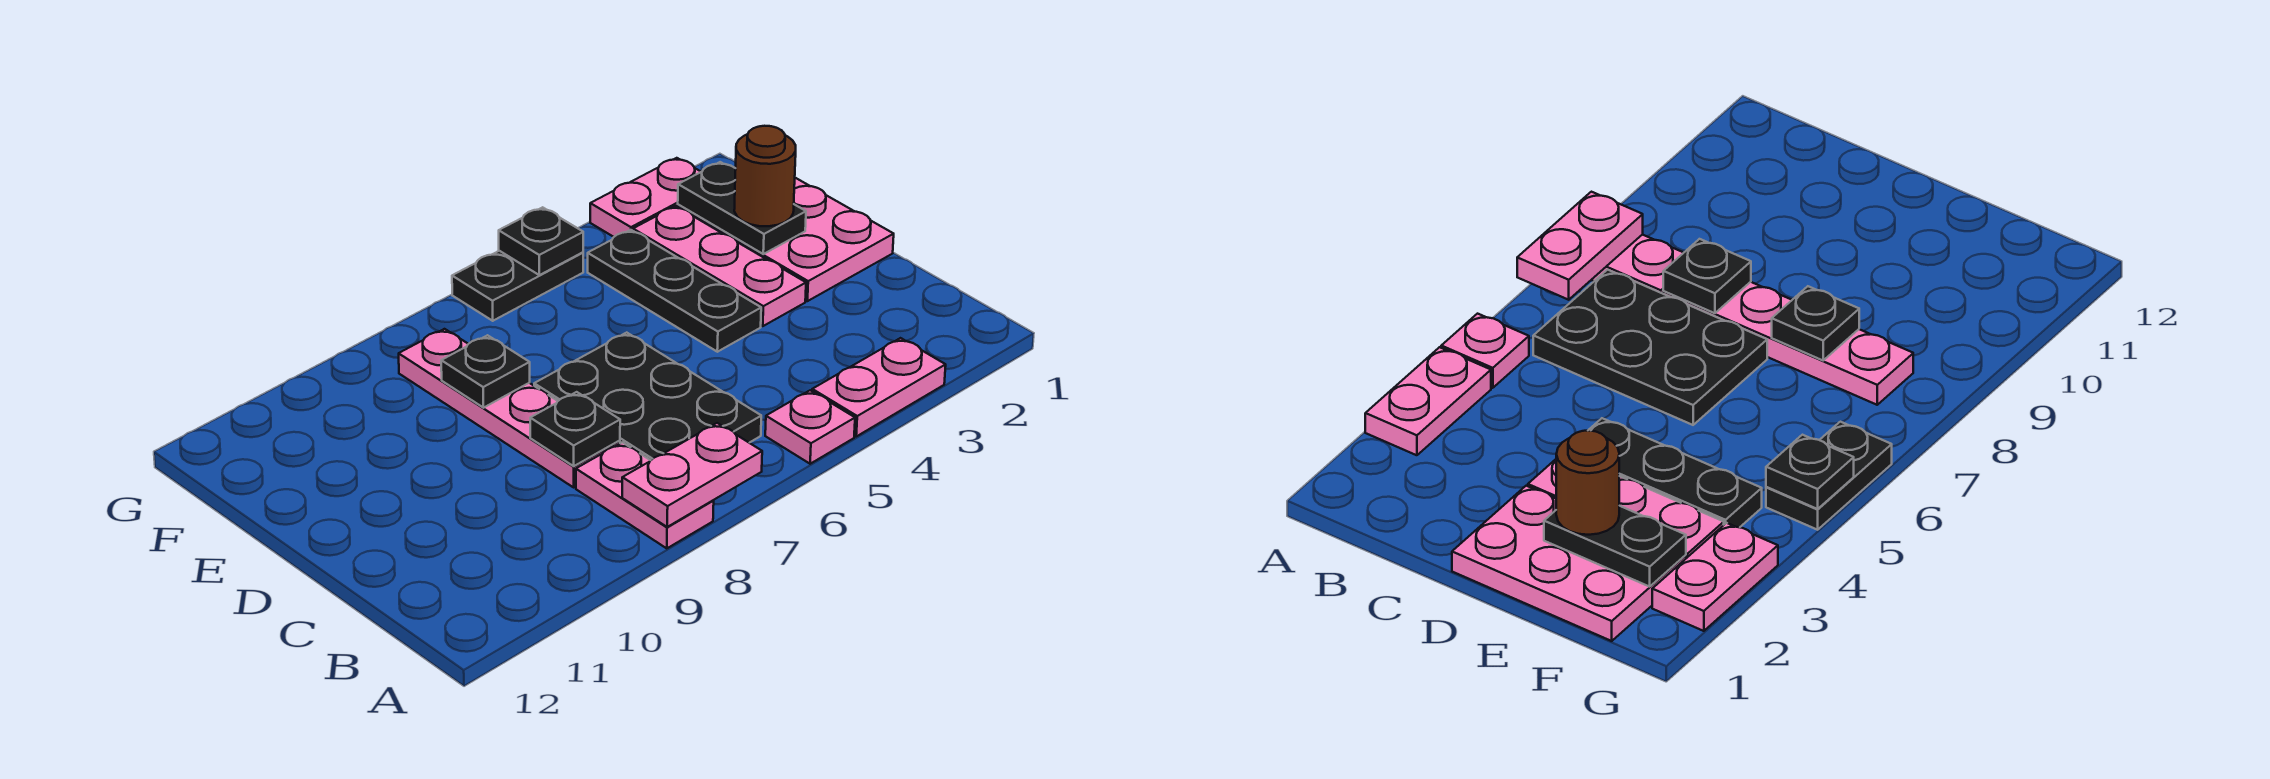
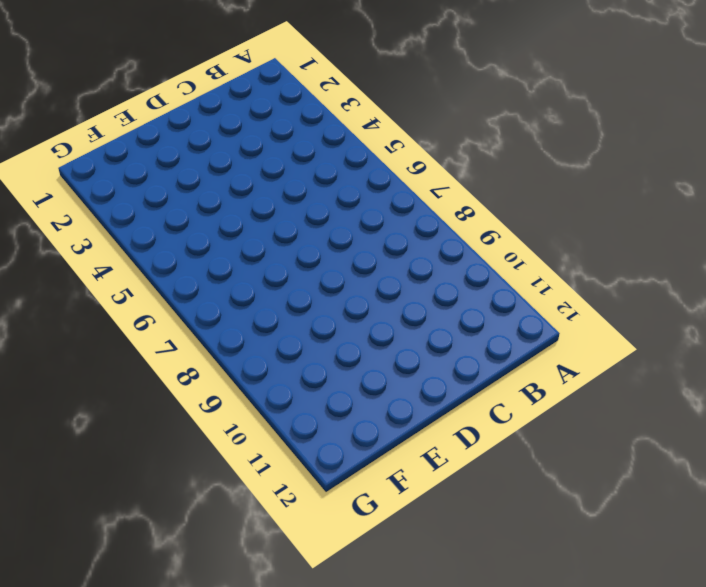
none -> pink 1x2 plate [812,338,946,436]
none -> pink 1x1 plate [765,390,855,464]
none -> pink 1x2 plate [576,442,714,548]

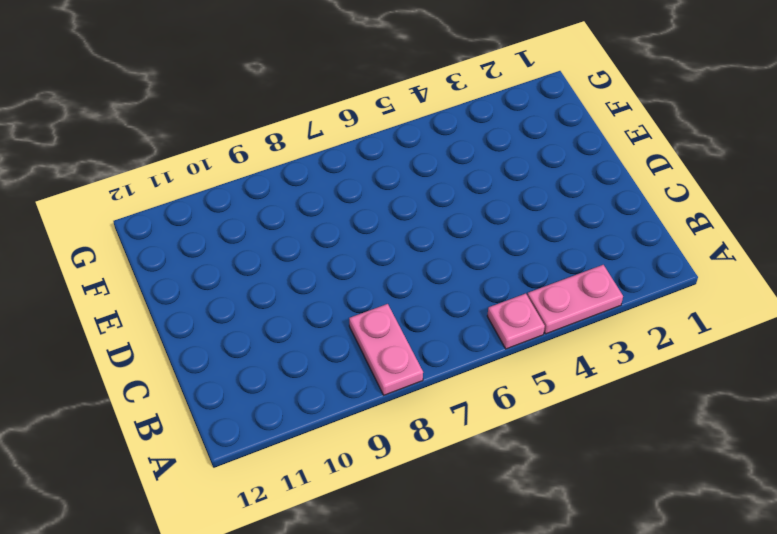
none -> black 2x3 plate [534,333,761,460]
none -> pink 1x4 plate [399,329,620,487]
none -> pink 2x3 plate [678,178,894,301]

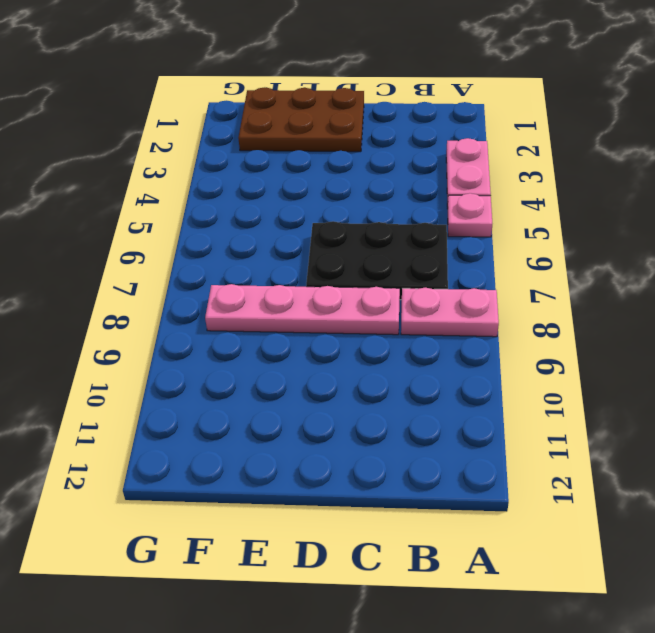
brown 2x3 plate [238,87,364,152] -> pink 2x3 plate [678,178,894,301]
none -> pink 1x3 plate [633,206,806,326]
none -> black 1x3 plate [588,230,761,352]
none -> pink 1x2 plate [590,158,701,237]

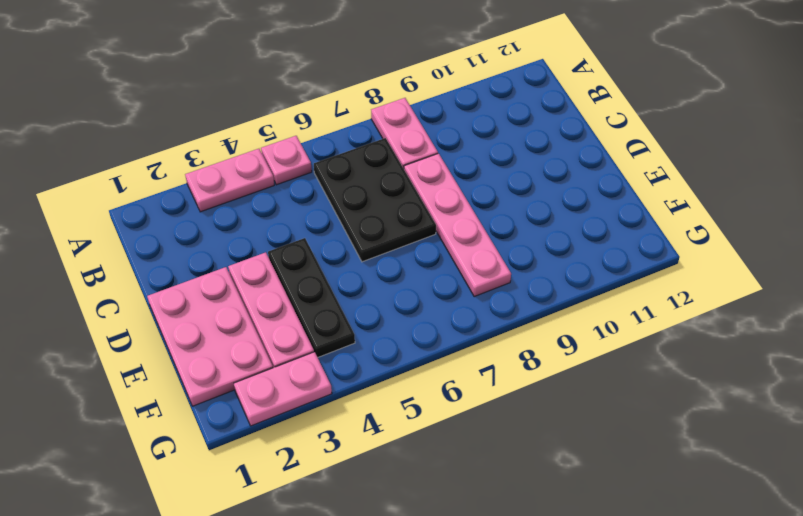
none -> black 1x2 plate [452,251,583,321]
none -> pink 1x2 plate [622,423,762,527]
none -> black 1x1 plate [530,392,620,466]

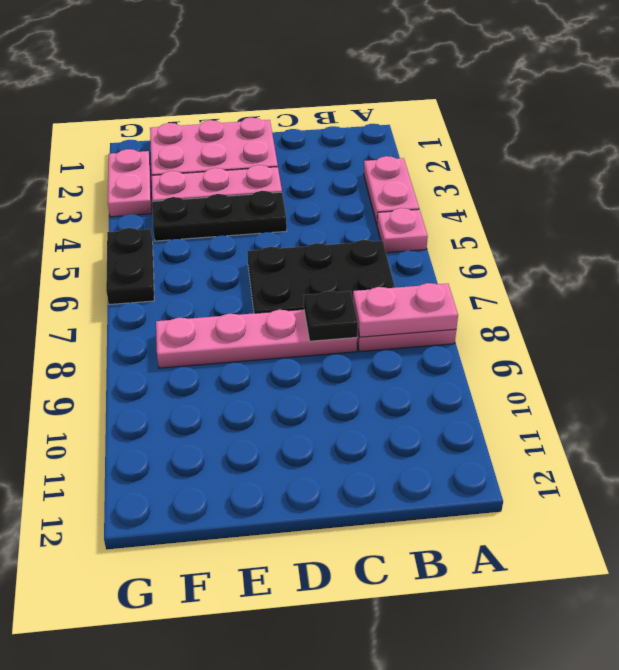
pink 1x2 plate [353,283,458,337] -> pink 1x2 plate turned to [622,423,762,527]
none -> black 1x2 plate [678,162,806,254]
none -> black 1x1 plate [441,335,530,408]
none -> black 1x1 plate [499,207,583,275]

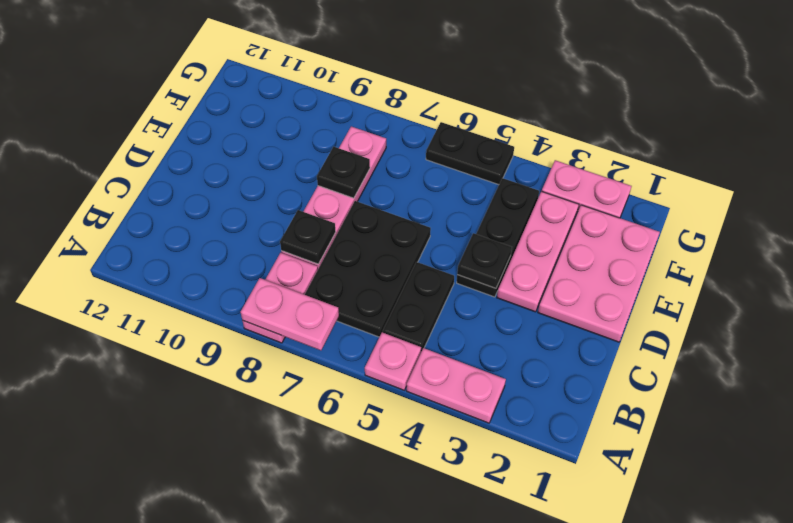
black 1x2 plate [383,262,454,352] -> black 1x2 plate moved to [678,162,806,254]
black 1x1 plate [457,233,512,288] -> black 1x1 plate moved to [499,207,583,275]
none -> brown 1x1 round brick [734,126,796,226]

